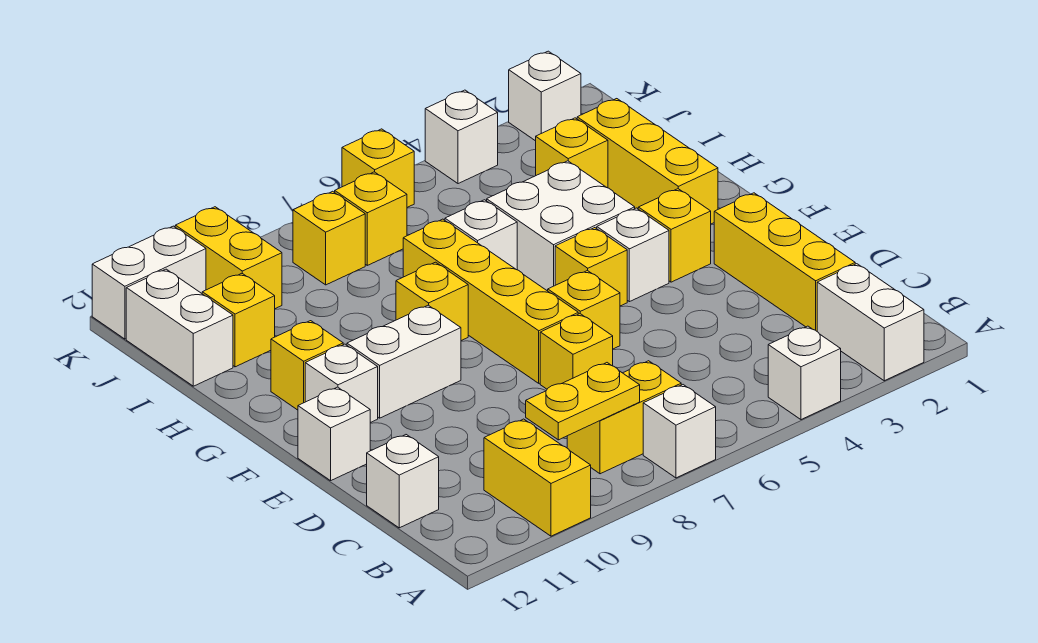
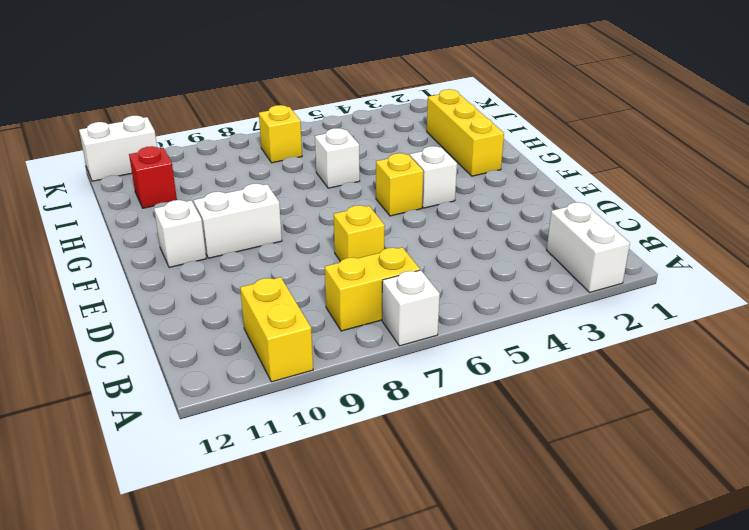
red 1x1 brick [129,146,177,208] -> yellow 1x1 brick [202,274,275,367]
none -> white 1x1 brick [768,326,841,420]
none -> yellow 1x3 brick [714,193,855,331]
none -> white 1x1 brick [367,435,439,528]
none -> yellow 1x1 brick [548,271,620,349]

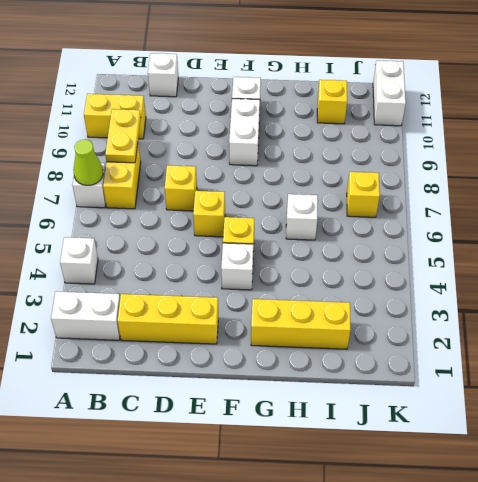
lime 1x1 cone [73,140,103,185] -> none
none -> yellow 1x4 brick [403,219,578,383]
none -> white 1x1 brick [298,387,370,481]
none -> yellow 1x1 brick [638,189,711,282]
none -> white 2x2 brick [487,161,635,291]

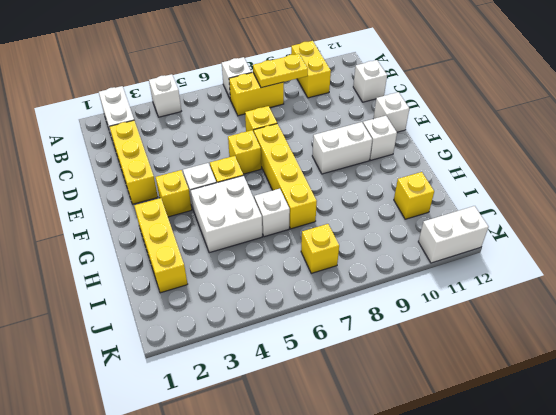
none -> yellow 1x1 brick [396,262,468,341]
none -> yellow 1x1 brick [271,321,343,410]
none -> yellow 1x1 brick [536,118,608,188]
none -> white 1x2 brick [126,269,233,386]

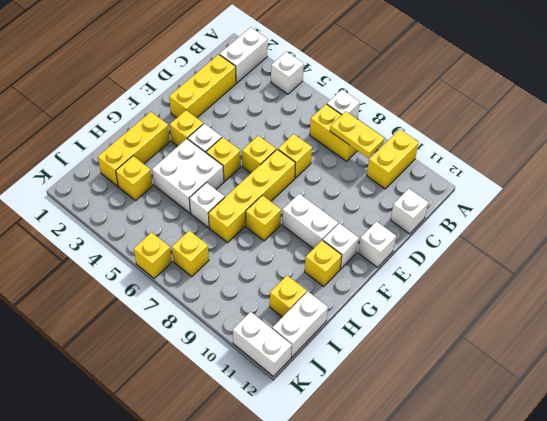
none -> yellow 1x1 brick [293,191,365,285]
none -> yellow 1x2 brick [175,207,282,309]
none -> white 1x1 brick [509,51,581,141]
none -> white 1x1 brick [425,90,498,184]

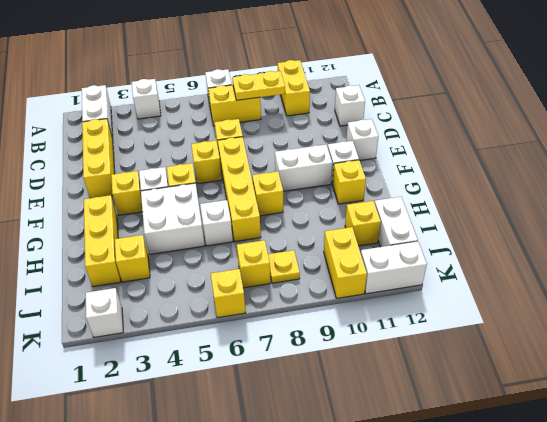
yellow 1x1 plate [268,250,300,283] -> yellow 1x1 brick [293,191,365,285]
none -> white 1x1 brick [425,90,498,184]

